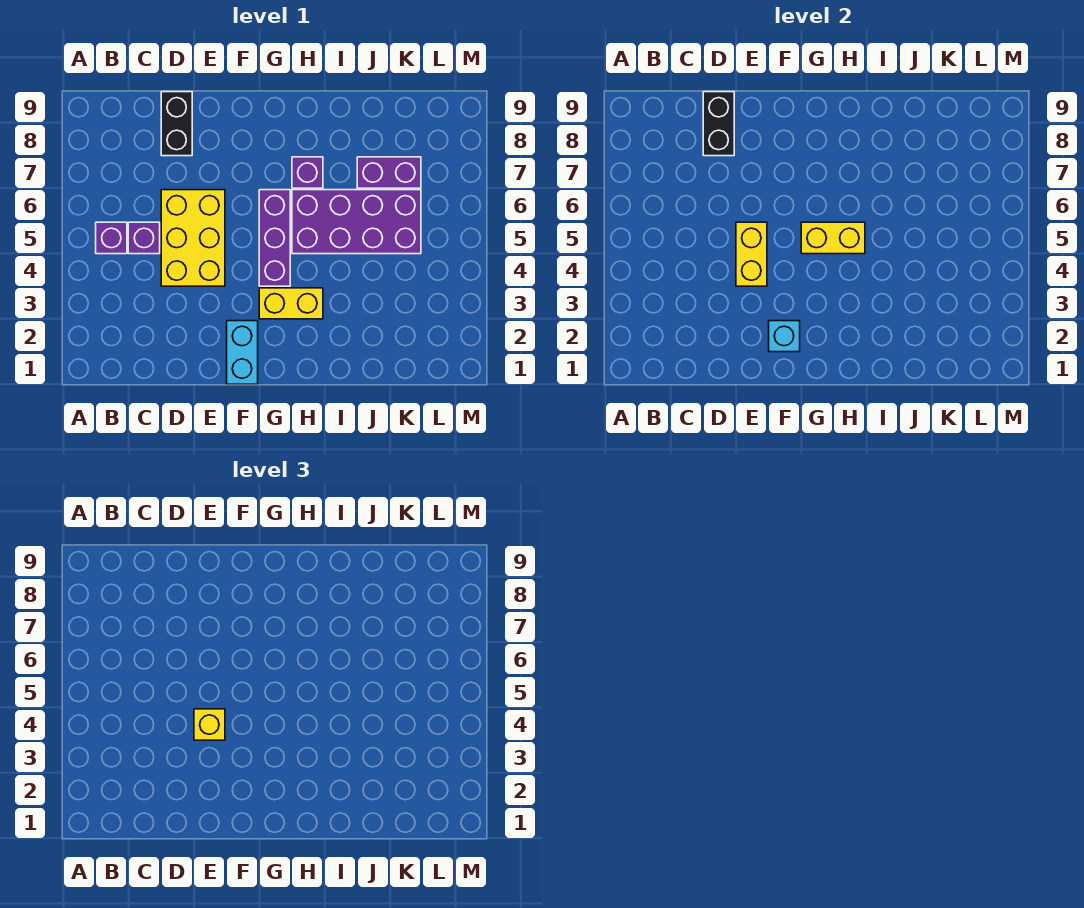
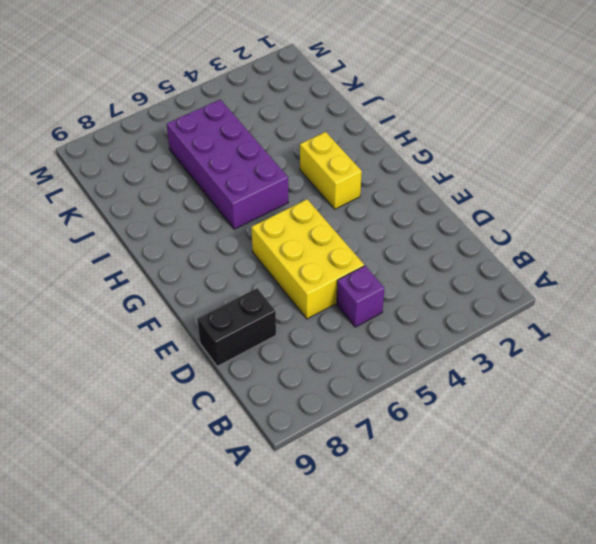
yellow 2x3 brick [251,199,364,319] -> yellow 2x3 brick turned to [161,190,225,286]
none -> purple 1x1 brick [96,222,127,254]
none -> cyan 1x2 brick [227,321,258,384]
none -> purple 1x3 brick [259,190,290,286]

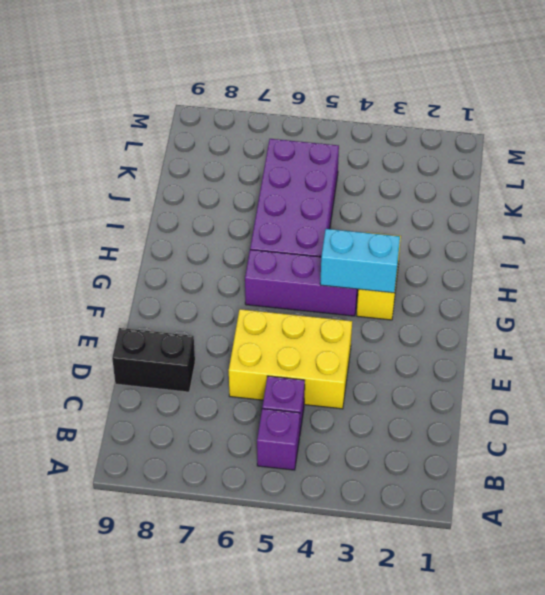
cyan 1x2 brick [320,229,400,293] -> cyan 1x2 brick moved to [227,321,258,384]
none -> purple 1x1 brick [292,157,323,188]
none -> purple 1x2 brick [357,157,421,188]
none -> black 1x2 brick [703,92,734,156]

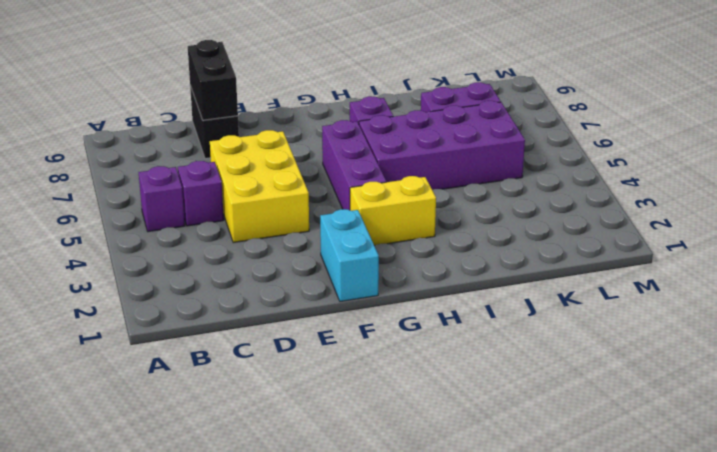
none -> yellow 1x2 brick [736,222,767,286]
none -> cyan 1x1 brick [769,321,800,352]
none -> yellow 1x2 brick [801,222,865,254]

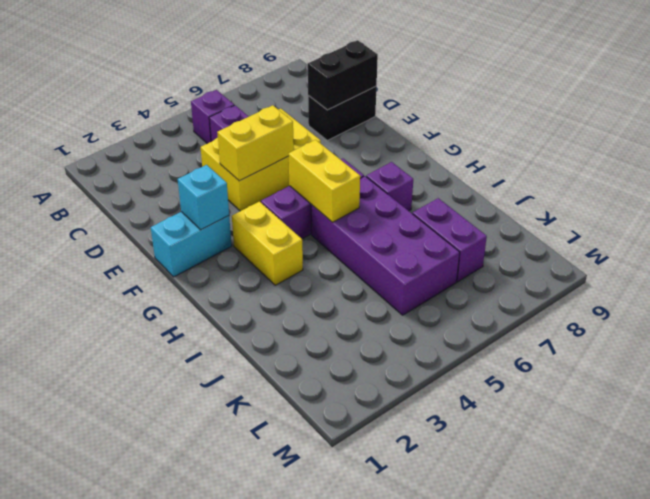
none -> yellow 1x1 brick [194,709,225,740]

